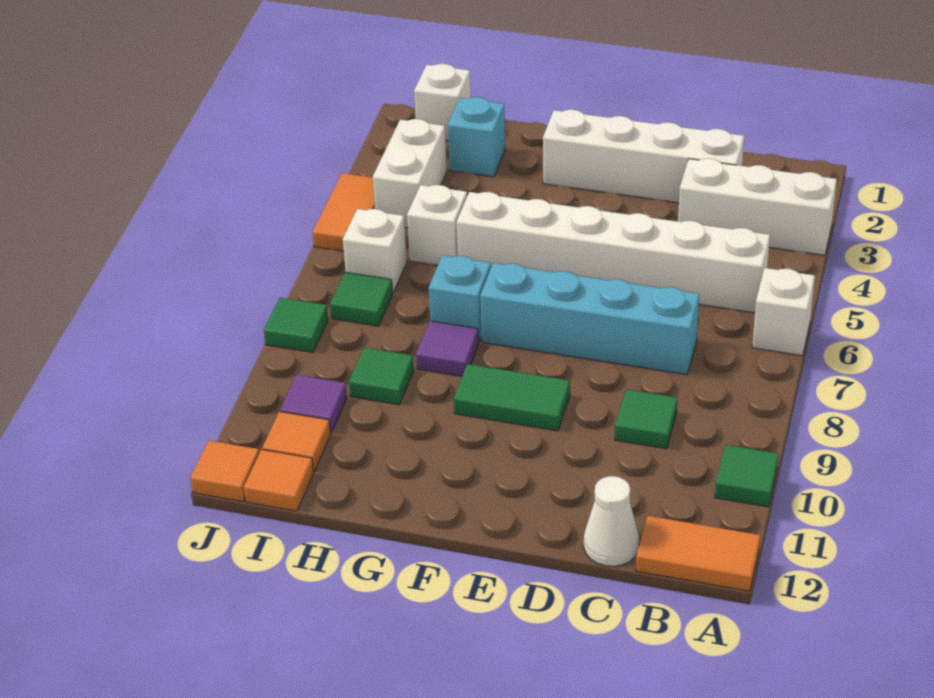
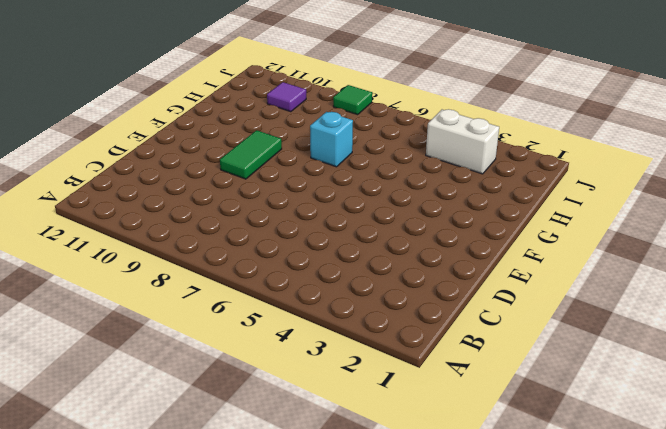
none -> white 1x3 brick [678,158,837,255]
none -> white 1x1 brick [752,268,815,356]
none -> green 1x1 tile [715,445,779,507]

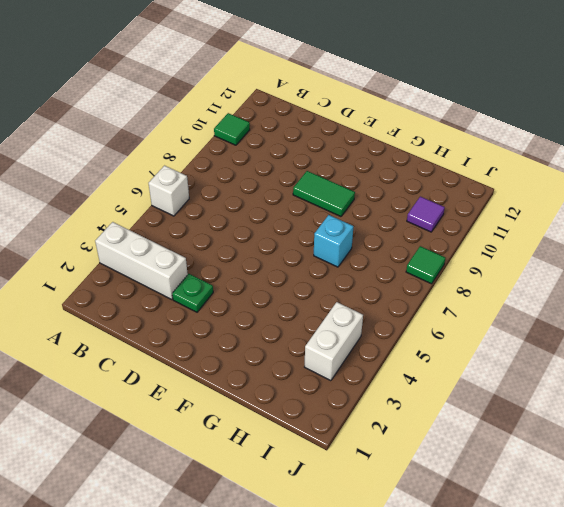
green 1x1 plate [172,274,213,312] -> none
none -> orange 1x2 tile [636,516,760,591]
none -> white 1x6 brick [457,192,770,313]
none -> white 1x4 brick [543,110,744,203]

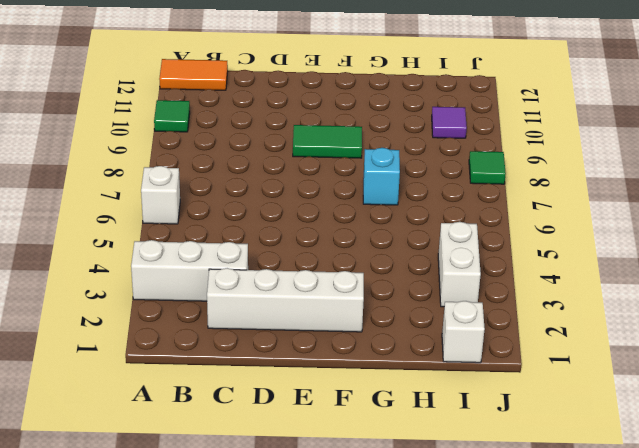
none -> white 1x6 brick [457,192,770,313]
none -> cyan 1x4 brick [480,263,699,375]
none -> green 1x1 tile [615,389,678,449]

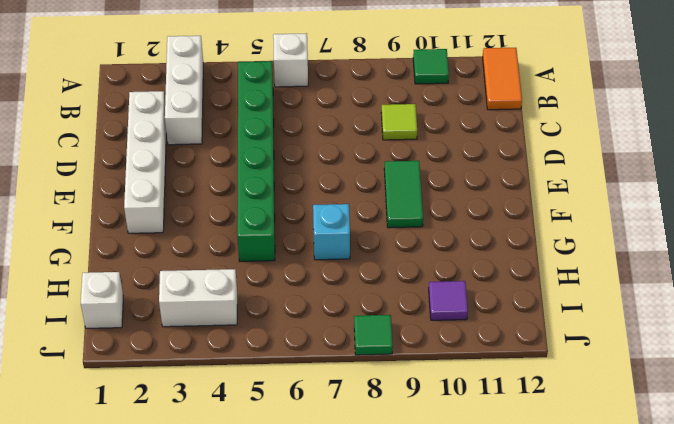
green 1x6 brick [237,61,275,262] -> white 1x6 brick [457,192,770,313]
lime 1x1 tile [381,104,417,140] -> green 1x1 tile [615,389,678,449]
none -> cyan 1x4 brick [480,263,699,375]
none -> white 1x1 cone [584,476,639,566]
none -> purple 1x1 tile [416,321,479,376]

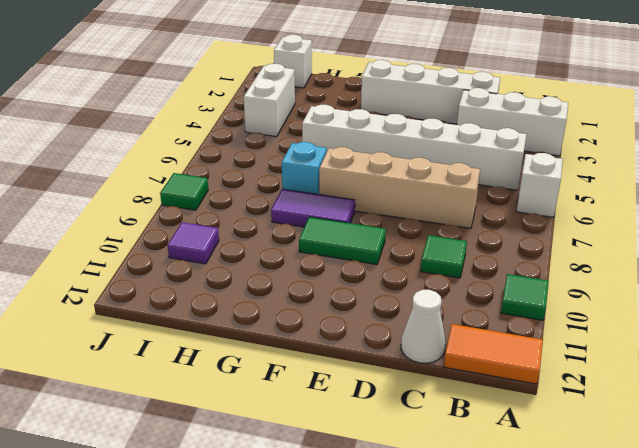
tan 1x4 brick [319,147,480,228] -> cyan 1x4 brick [480,263,699,375]
purple 1x2 tile [271,189,355,227] -> purple 1x1 tile [416,321,479,376]
none -> cyan 1x1 brick [448,97,505,177]
none -> white 1x1 brick [407,185,467,265]
none -> green 1x1 tile [349,348,414,405]

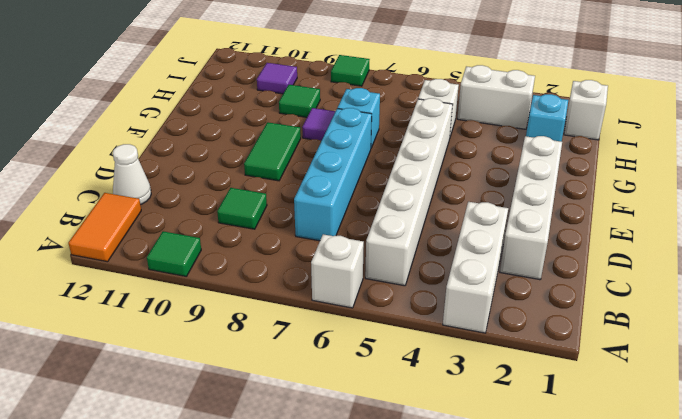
none -> white 1x1 brick [343,209,407,292]
none -> green 1x1 tile [330,272,393,326]
none -> orange 1x1 tile [262,412,331,471]

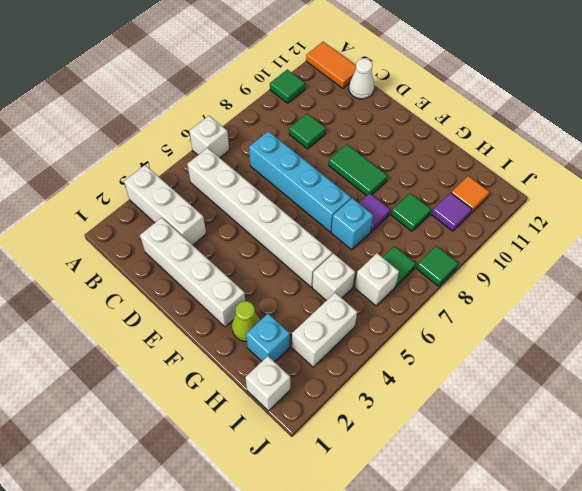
lime 1x1 cone [232,301,260,341] -> none
none -> orange 1x1 tile [244,450,314,511]
none -> orange 1x2 tile [313,173,375,251]
none -> orange 1x1 tile [190,441,259,502]

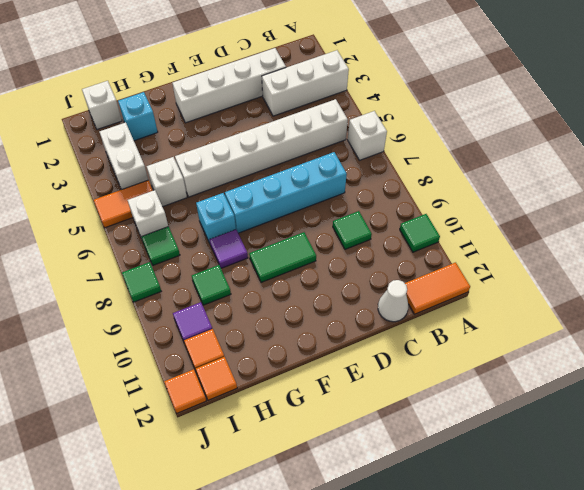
orange 1x2 tile [94,180,153,228] -> orange 1x2 tile turned to [313,173,375,251]

